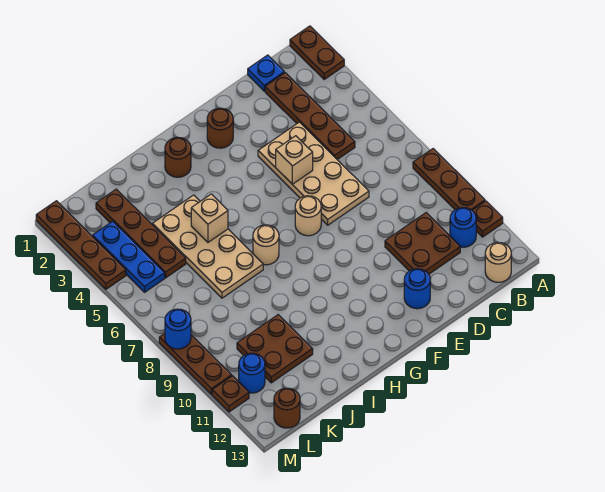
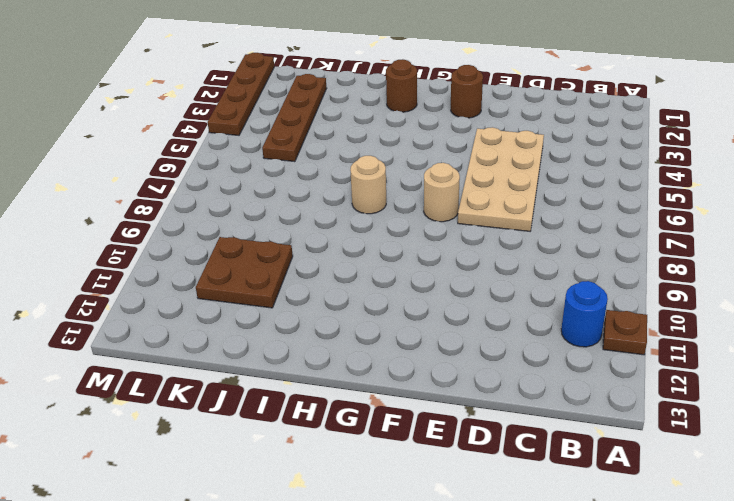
none -> brown 1x2 plate [290,26,344,79]
none -> brown 1x3 plate [413,149,485,210]
none -> tan 1x1 round brick [485,242,511,282]

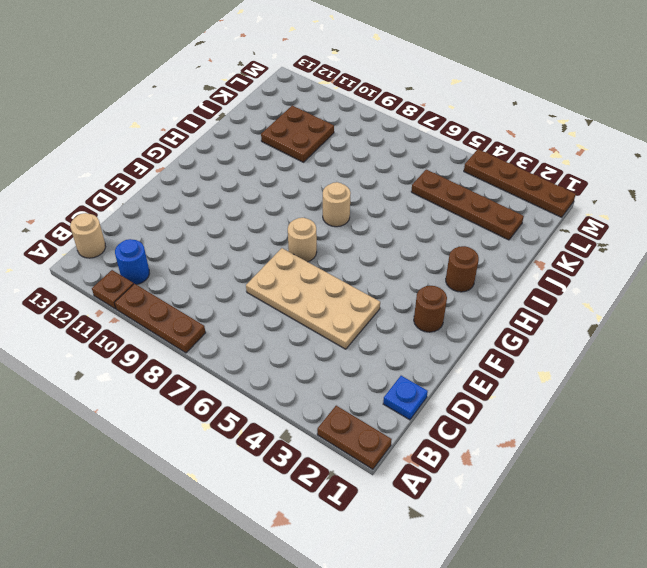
none -> brown 1x4 plate [265,73,355,160]
none -> brown 2x2 plate [385,213,460,274]
none -> blue 1x1 round brick [404,269,430,309]

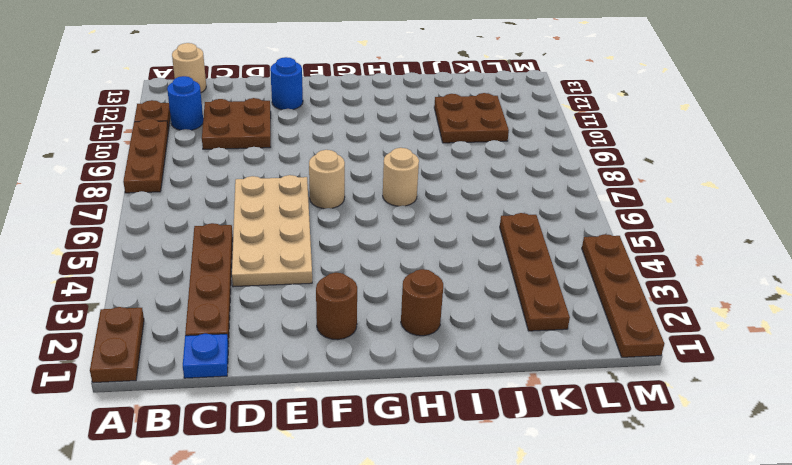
none -> tan 2x4 plate [152,195,263,298]
none -> blue 1x3 plate [93,221,165,292]
none -> blue 1x1 round brick [239,353,265,393]

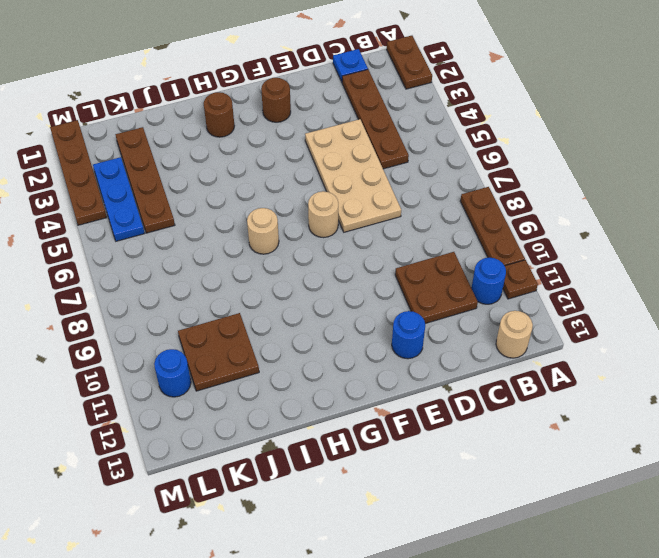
none -> tan 2x4 plate [152,195,263,298]
none -> brown 1x1 round brick [274,388,300,428]
none -> brown 1x3 plate [159,334,232,394]

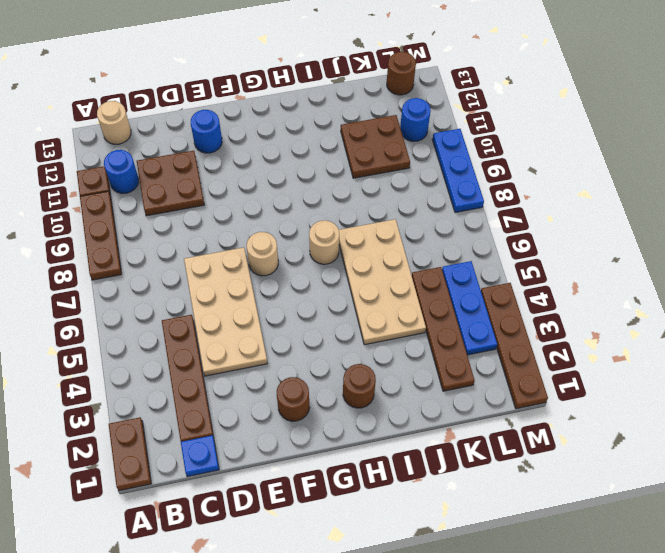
blue 1x3 plate [432,129,484,212] -> brown 1x3 plate [159,334,232,394]
none -> brown 1x1 plate [212,376,249,412]
none -> tan 1x1 brick [276,136,313,184]
none -> tan 1x1 brick [191,194,228,242]

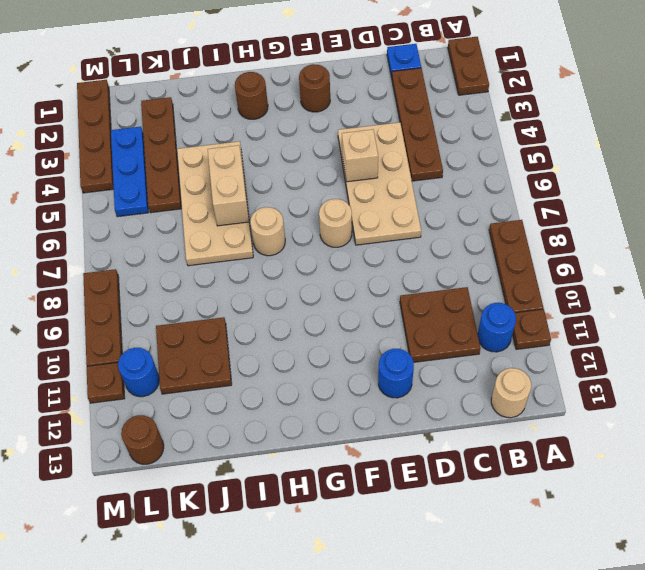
tan 1x2 brick [208,145,249,226] -> tan 1x1 brick [191,194,228,242]
none -> blue 1x1 round brick [165,309,191,349]

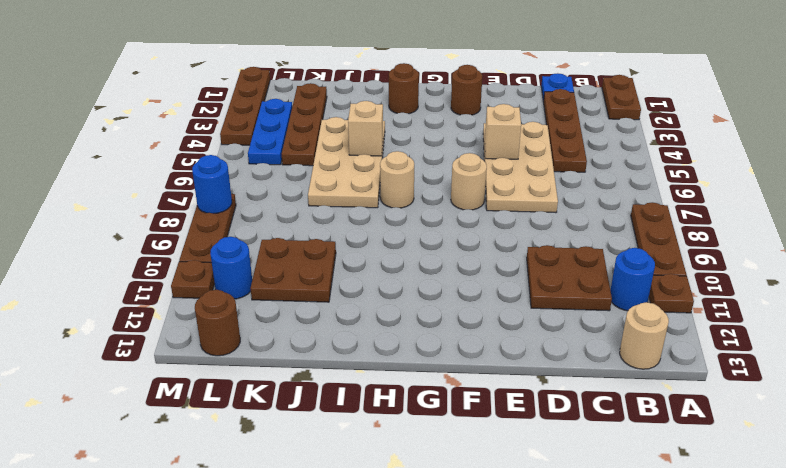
none -> blue 1x1 round brick [404,269,430,309]

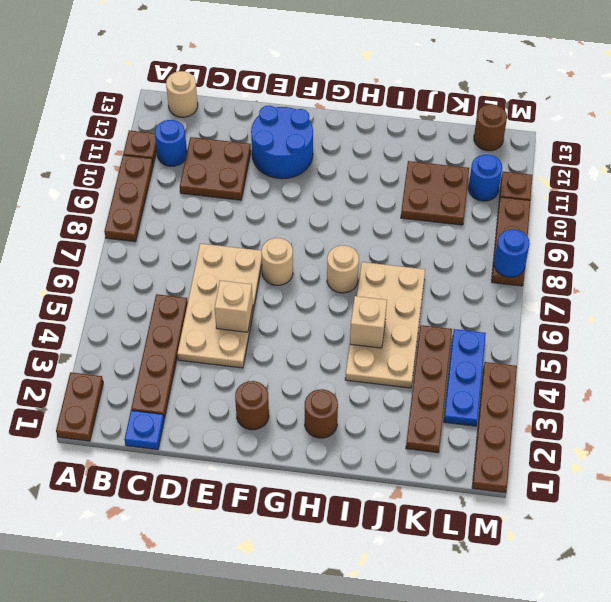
blue 2x2 round brick [251,106,313,179] -> blue 1x1 round brick [404,269,430,309]

